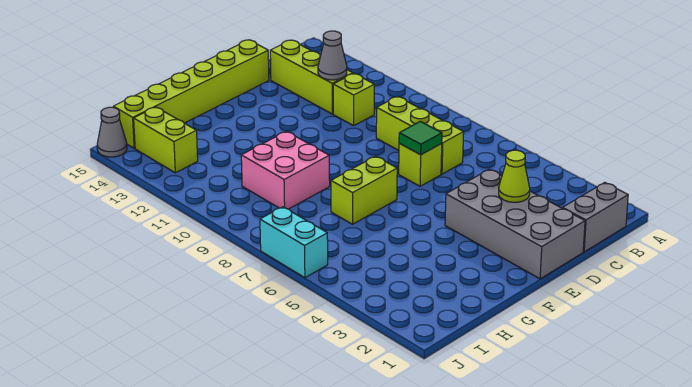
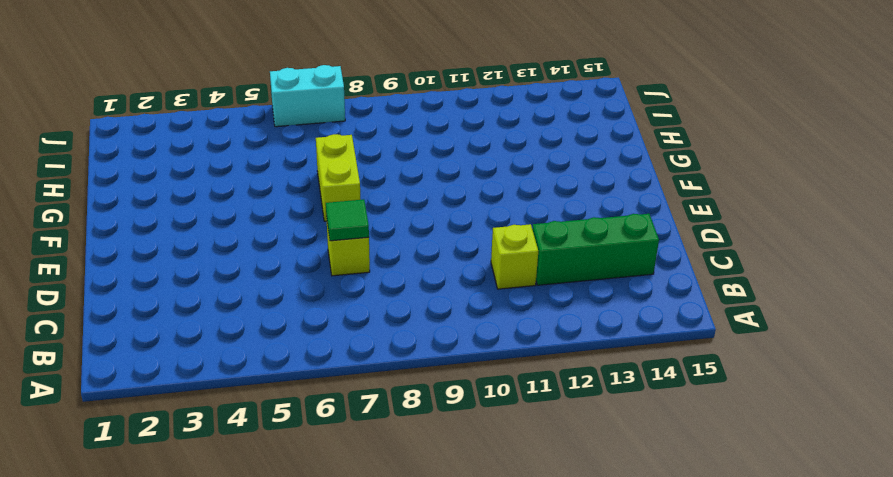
green 1x3 brick [532,214,659,285] -> lime 1x3 brick [270,40,353,114]
none -> grey 1x2 brick [563,182,628,252]
none -> lime 1x3 brick [376,96,464,174]
none -> grey 2x4 brick [445,169,585,279]

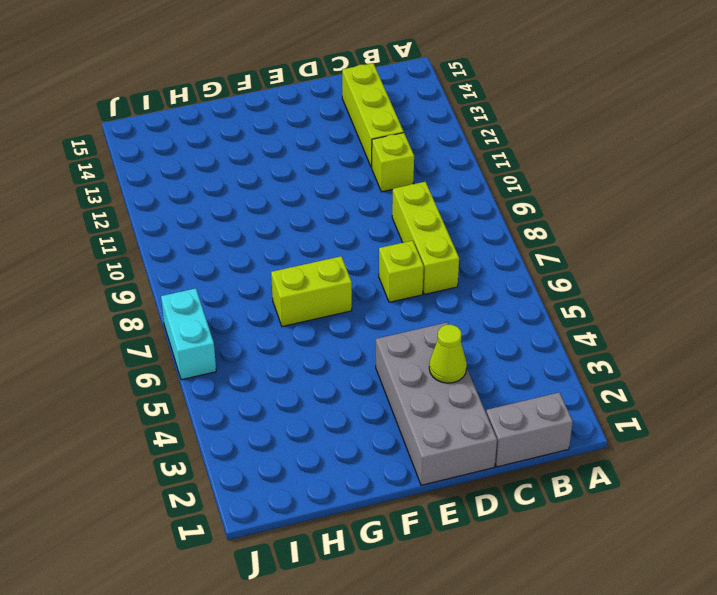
none -> lime 1x6 brick [113,40,269,148]
none -> pink 2x2 brick [241,131,330,209]
none -> lime 1x2 brick [134,107,198,173]

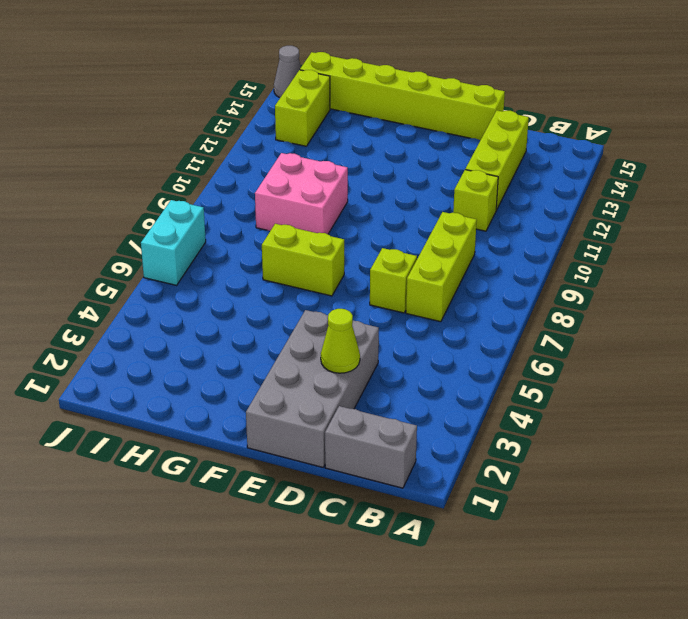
none -> grey 1x1 cone [318,31,347,80]
none -> green 1x1 tile [399,121,442,155]

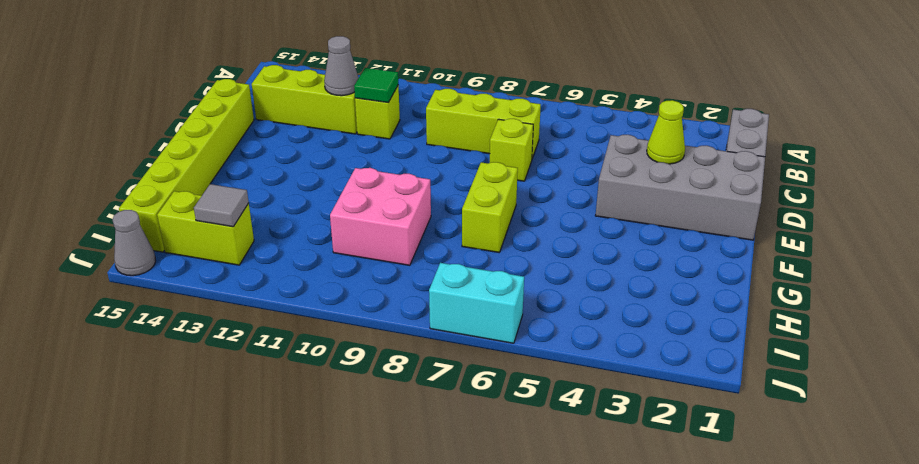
green 1x1 tile [354,68,398,103] -> green 1x1 tile moved to [399,121,442,155]
grey 1x1 tile [194,184,249,227] -> none

